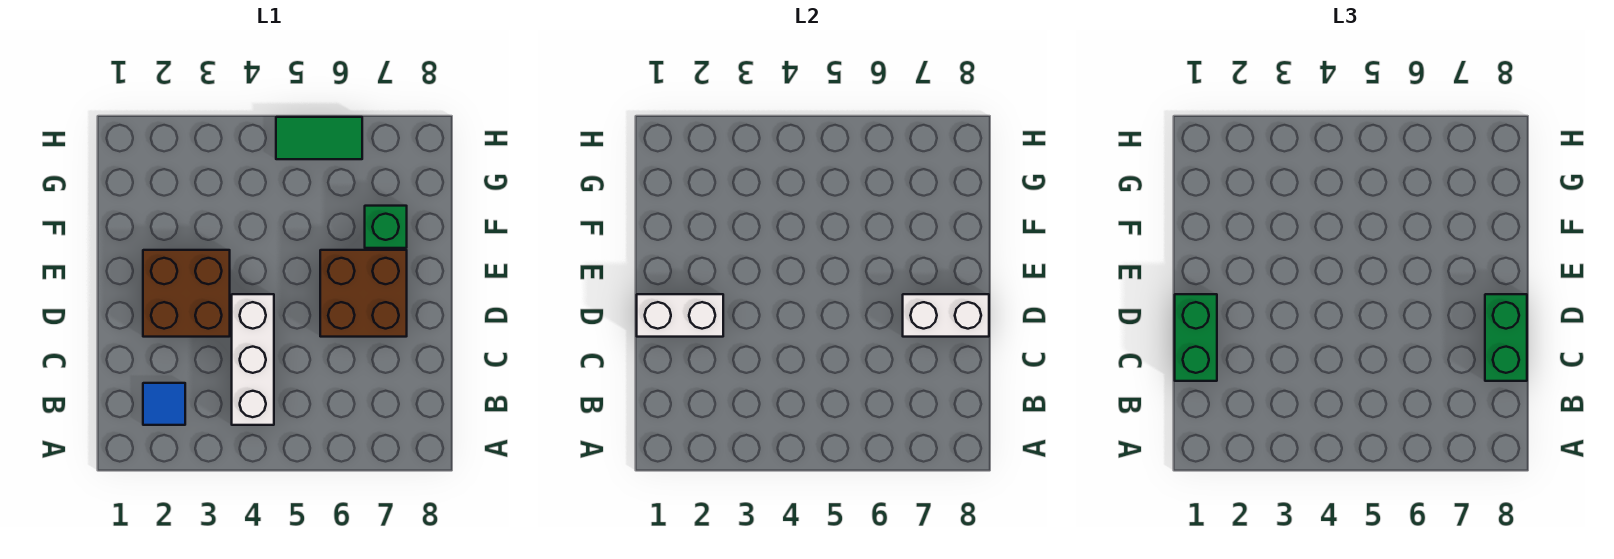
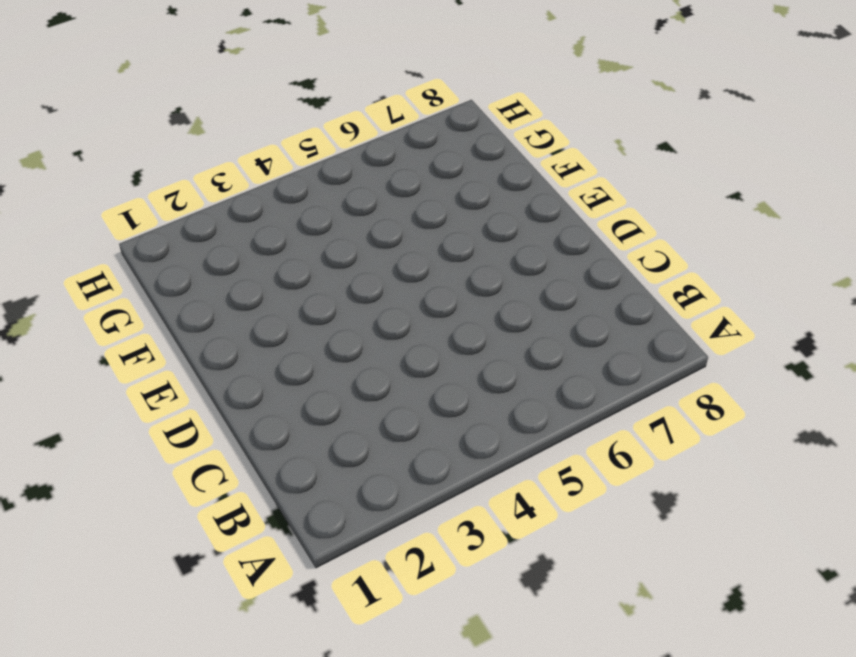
none -> blue 1x1 tile [143,383,185,425]
none -> white 1x3 brick [232,294,274,425]

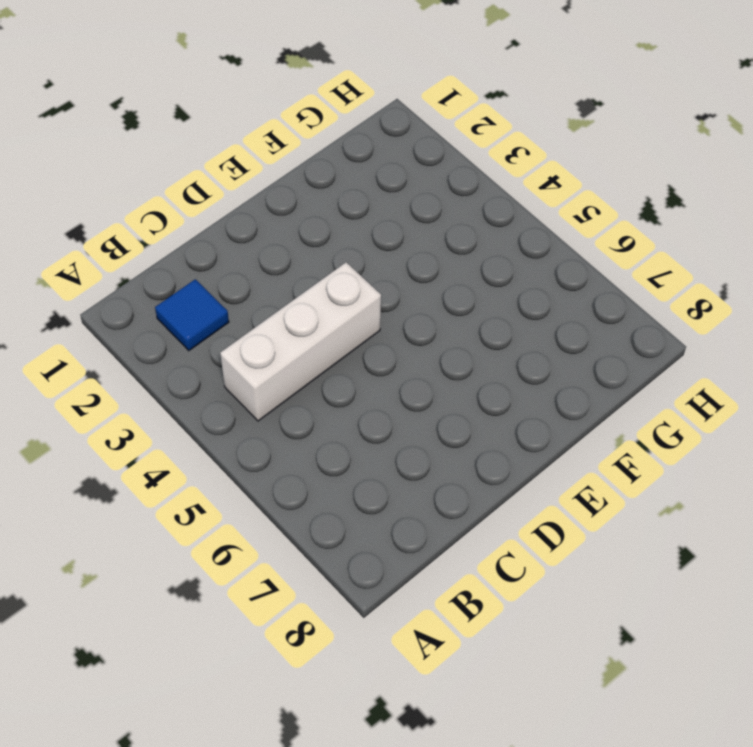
none -> brown 2x2 brick [143,250,230,337]
none -> brown 2x2 brick [320,250,407,337]

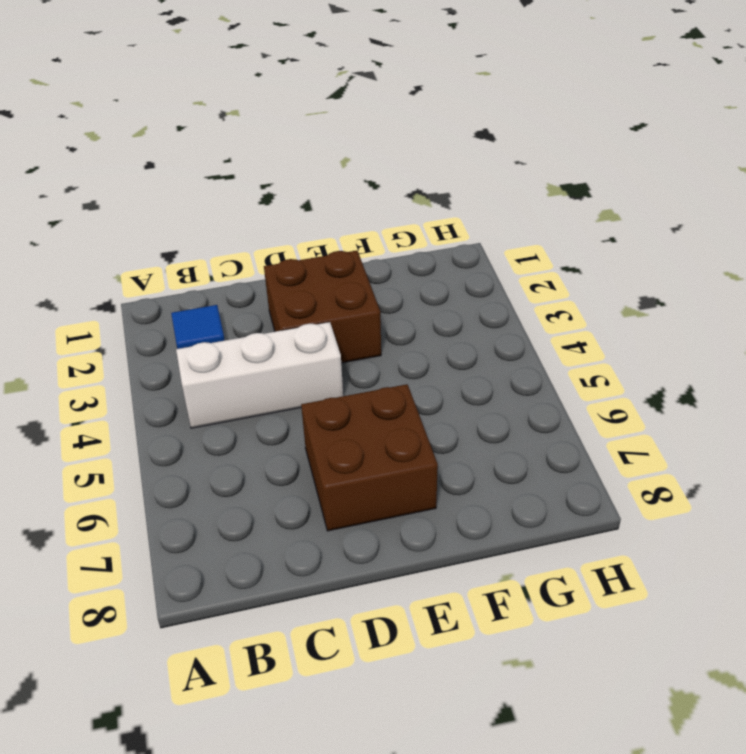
none -> green 1x1 brick [365,206,407,248]
none -> green 1x2 tile [276,117,362,159]

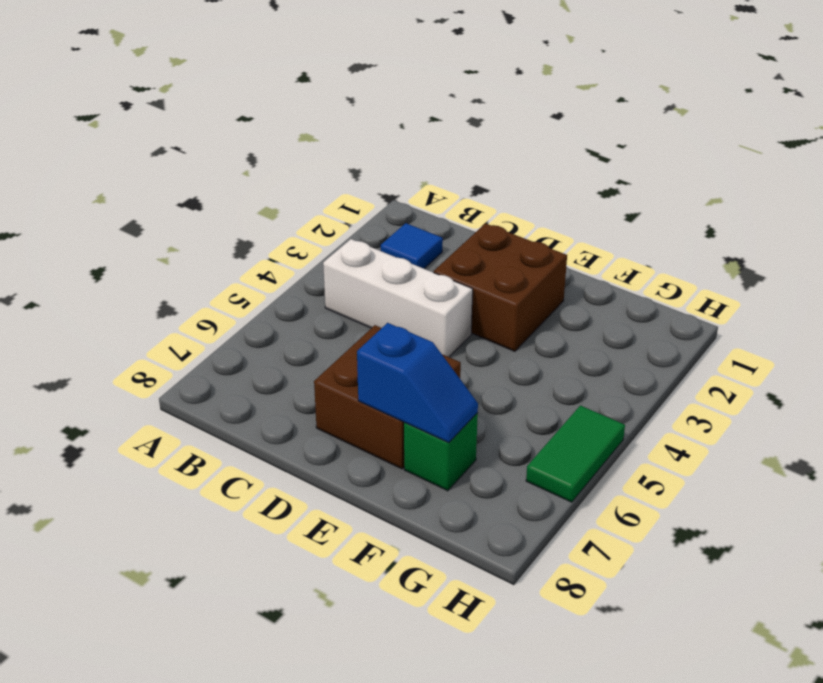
blue 1x2 slope [357,323,478,443] -> none
none -> white 1x2 brick [637,294,723,337]
none -> white 1x2 brick [903,294,989,337]

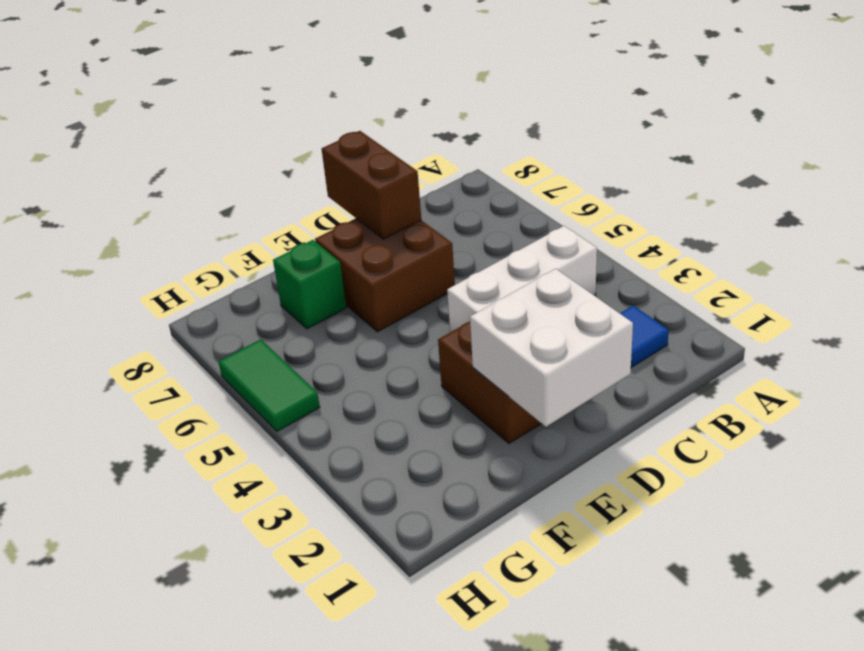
white 2x2 brick [470,269,633,427] -> white 1x2 brick [637,294,723,337]
brown 1x2 brick [322,131,421,239] -> white 1x2 brick [903,294,989,337]
none -> green 1x2 brick [1175,294,1217,381]
none -> green 1x2 brick [1485,294,1527,381]

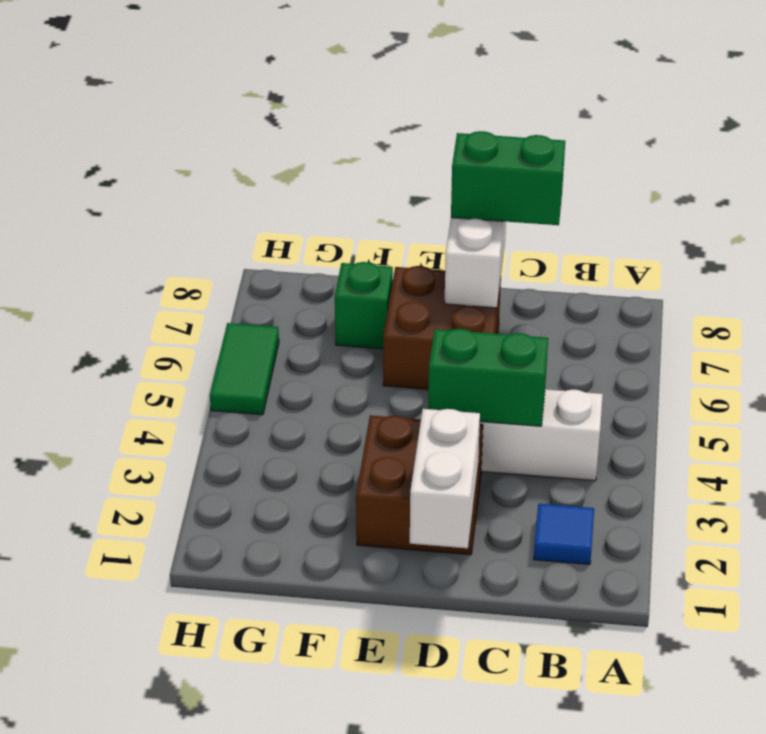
green 1x2 brick [428,329,548,426] -> green 1x2 brick moved to [1175,294,1217,381]

